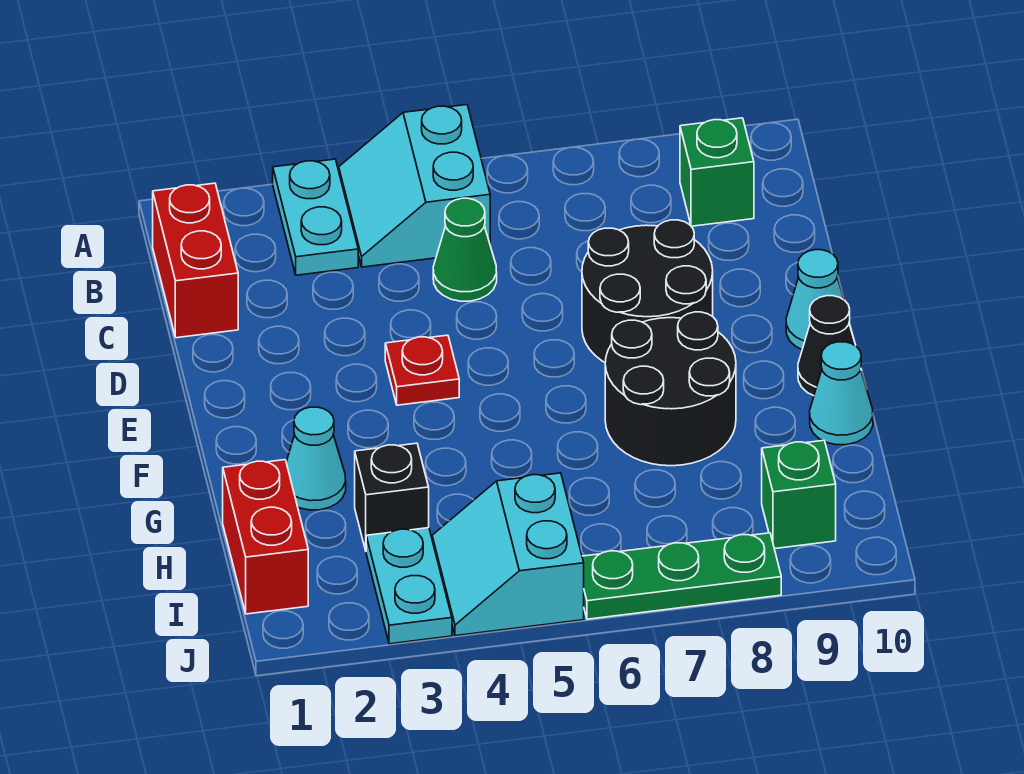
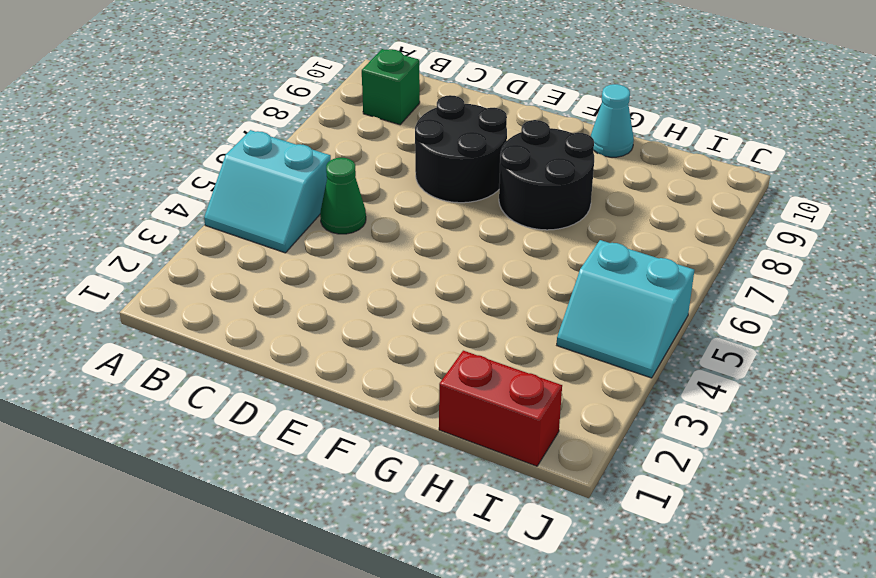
none -> cyan 1x2 plate [273,159,358,275]
none -> red 1x2 brick [153,183,238,338]
none -> red 1x1 plate [385,335,459,405]

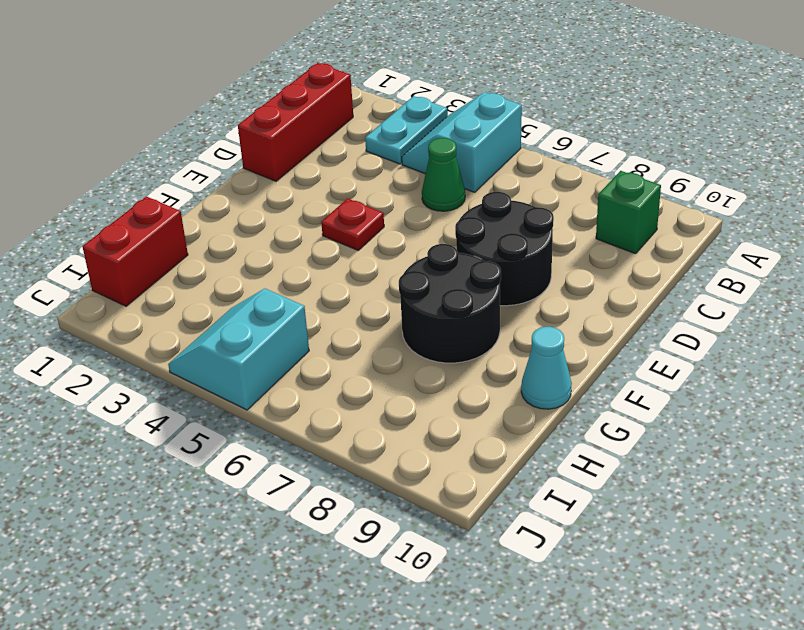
red 1x3 brick [238,63,353,181] -> red 1x2 brick [153,183,238,338]
none -> cyan 1x1 cone [786,250,844,349]
none -> black 1x1 cone [798,296,856,396]
none -> cyan 1x1 cone [286,407,346,510]

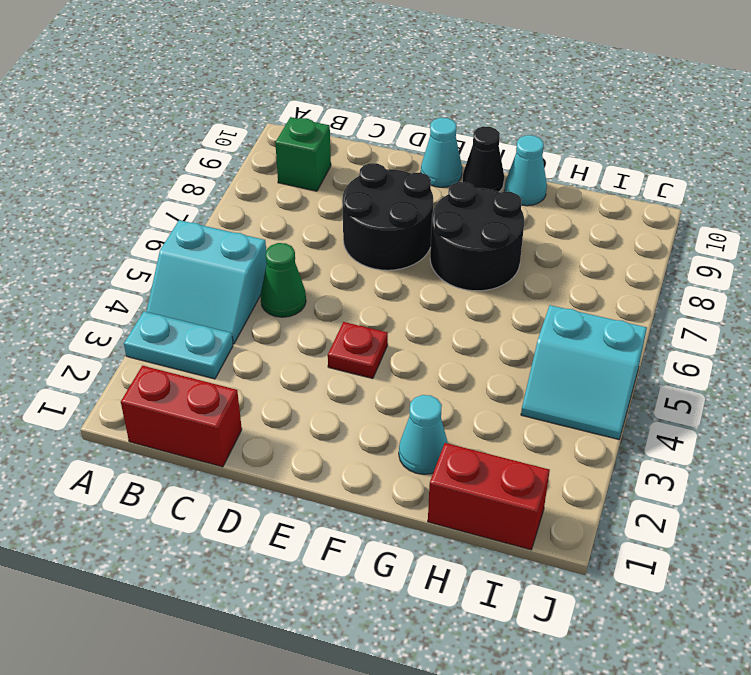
none -> black 1x1 brick [355,443,429,550]
none -> cyan 1x2 plate [366,528,452,644]
none -> green 1x1 brick [762,440,836,549]

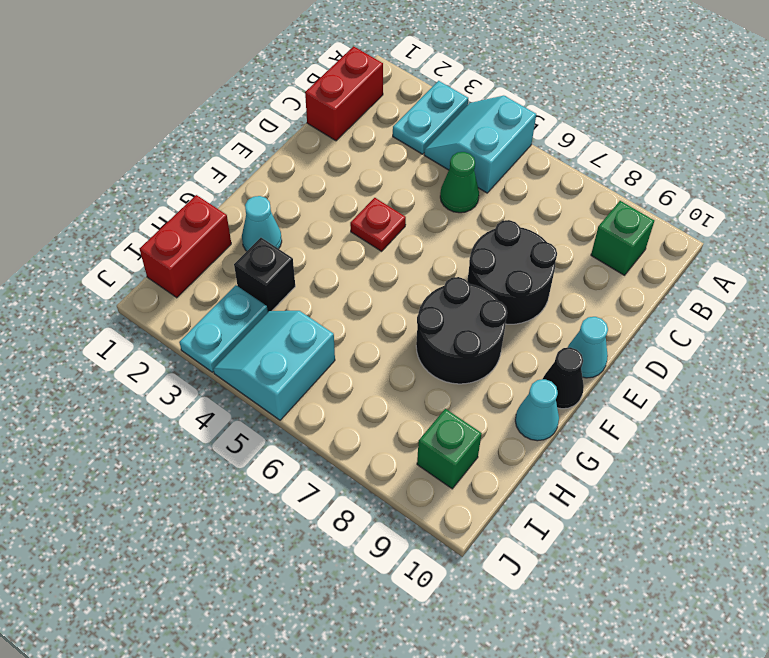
none -> green 1x3 plate [582,533,781,619]

